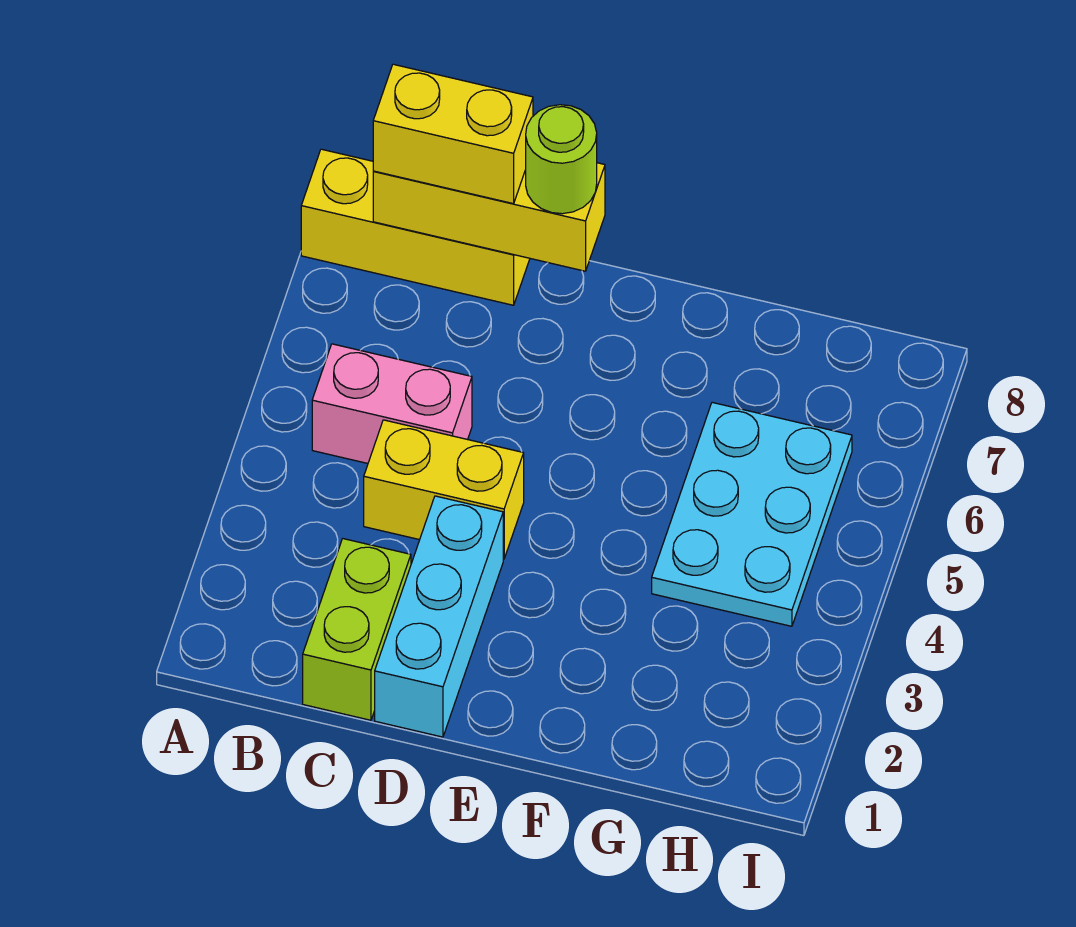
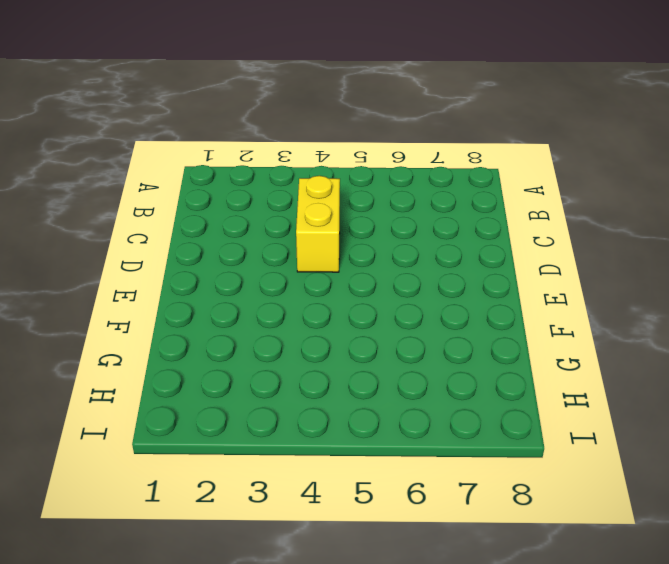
none -> yellow 1x3 brick [301,149,530,305]
none -> pink 1x2 brick [312,344,472,463]

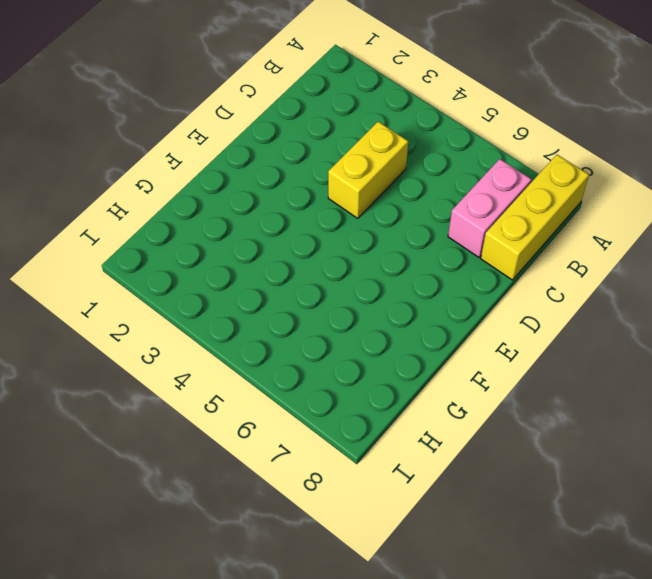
pink 1x2 brick [448,159,532,257] -> pink 1x2 brick moved to [312,344,472,463]
none -> lime 1x2 brick [303,539,411,720]
none -> cyan 1x3 brick [375,496,503,737]

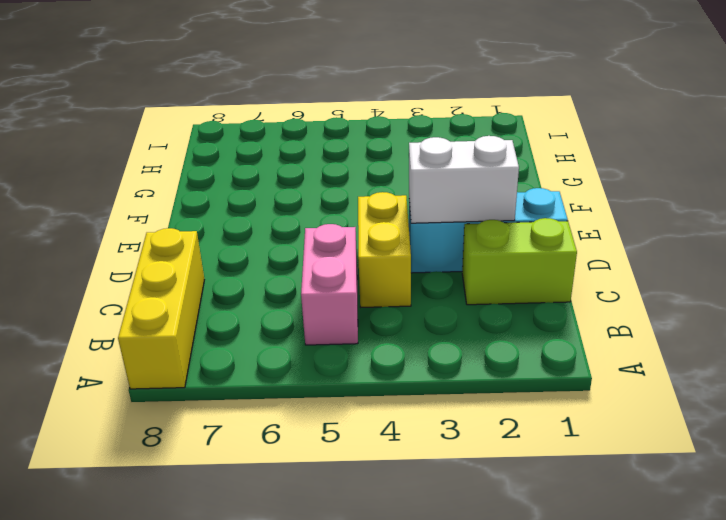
white 1x2 brick [409,136,519,223] -> none
none -> cyan 2x3 plate [652,402,852,626]
none -> yellow 1x3 brick [373,163,605,271]

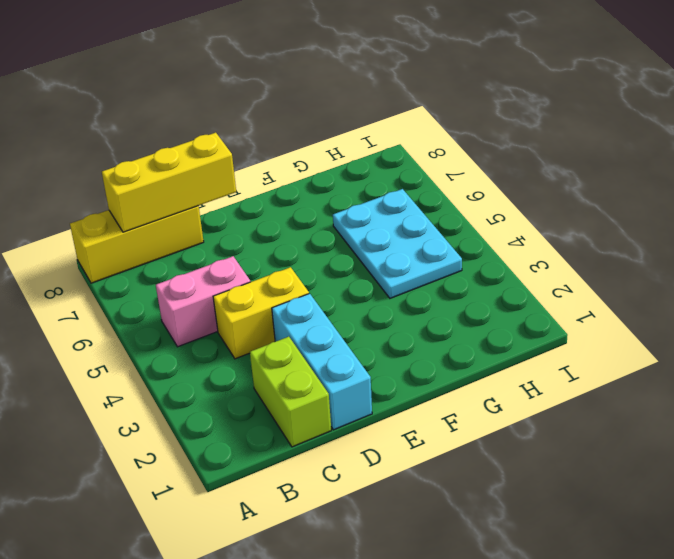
none -> yellow 1x2 brick [373,64,533,204]
none -> lime 1x1 round brick [526,105,597,214]

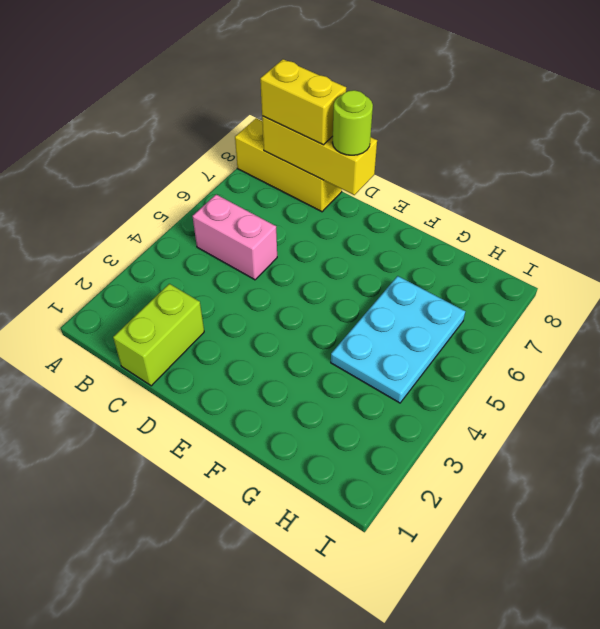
none -> yellow 1x2 brick [364,420,524,559]
none -> cyan 1x3 brick [375,496,503,737]

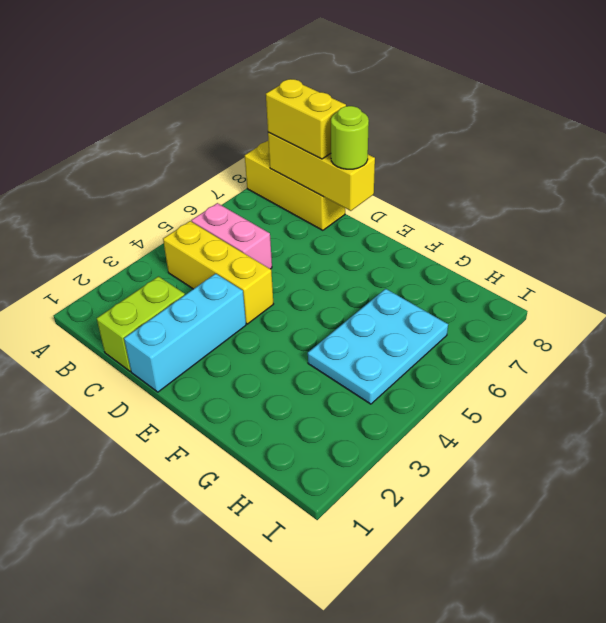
yellow 1x3 brick [163,221,273,324] -> yellow 1x2 brick [364,420,524,559]

